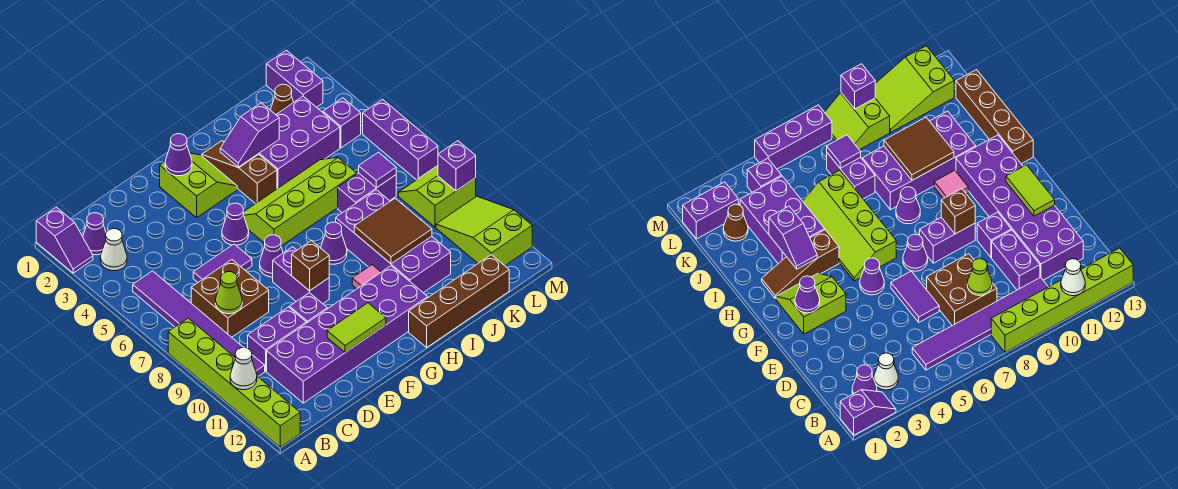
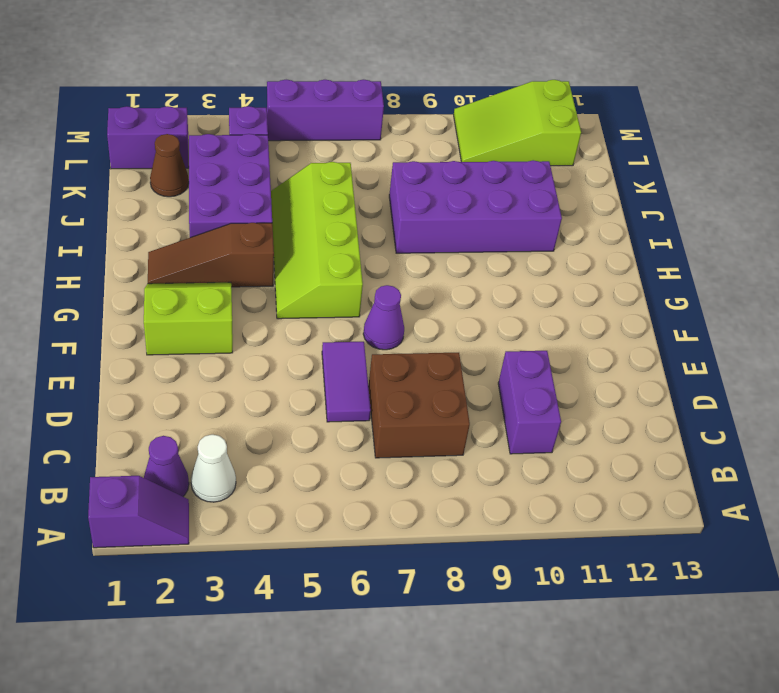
none -> lime 1x6 brick [168,318,300,447]
none -> purple 1x6 tile [133,271,265,376]
none -> purple 2x6 brick [267,266,428,403]
none -> purple 1x1 brick [290,293,327,323]

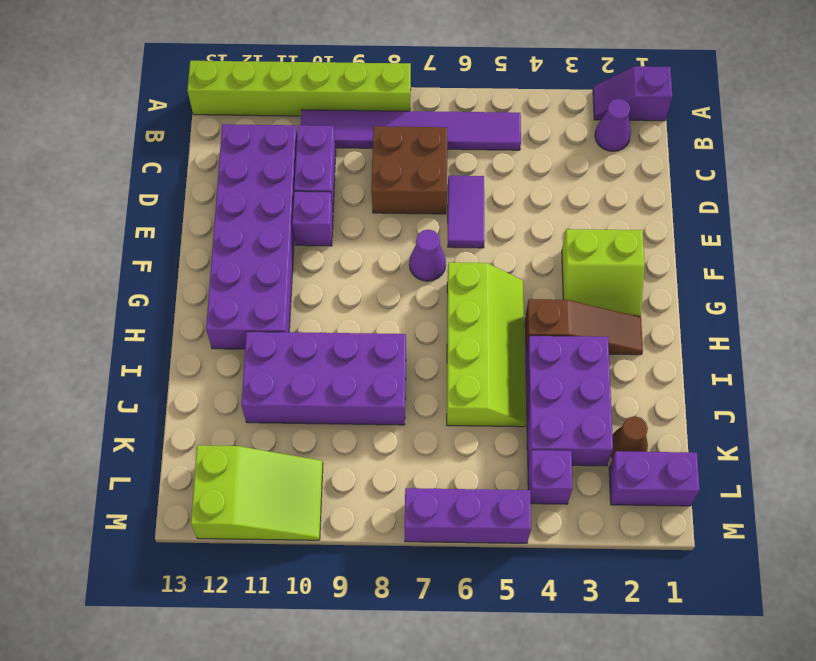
none -> white 1x1 cone [101,229,127,271]
none -> purple 1x1 cone [222,203,249,245]
none -> purple 1x2 brick [273,247,329,304]
none -> purple 1x1 cone [321,222,347,264]

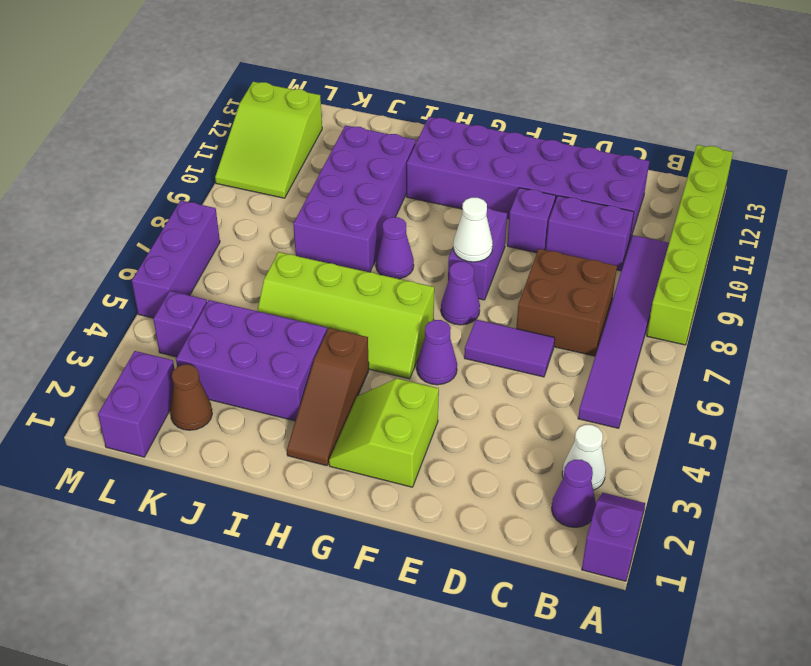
white 1x1 cone [453,198,493,262] -> white 1x1 cone moved to [230,348,257,390]
none -> pink 1x1 tile [352,265,381,289]
none -> brown 1x4 brick [409,255,509,347]
none -> purple 1x2 brick [338,173,396,213]
none -> lime 2x2 slope [398,166,476,227]

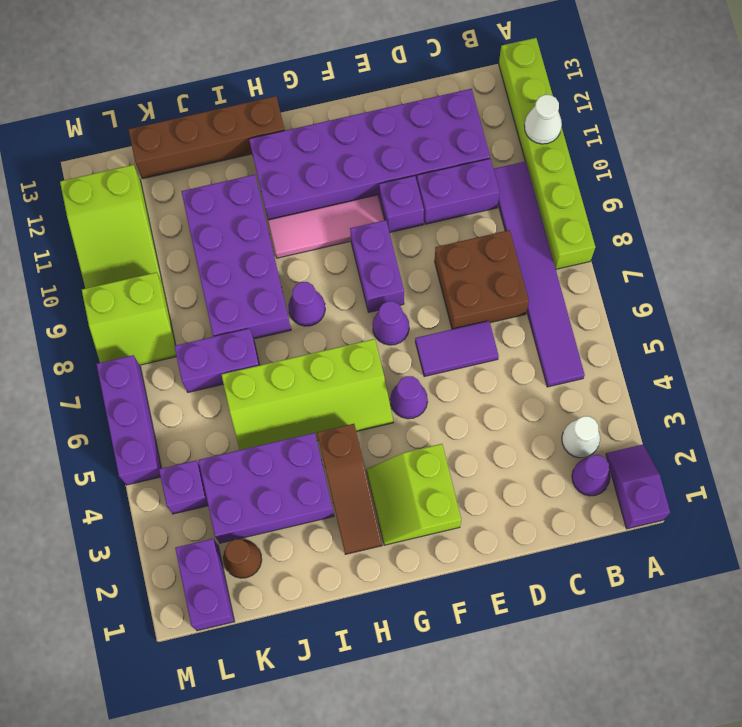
pink 1x3 tile [268,195,384,258] -> pink 1x1 tile [352,265,381,289]
none -> lime 1x1 cone [216,272,242,314]
none -> lime 1x2 tile [327,303,386,353]
none -> purple 1x1 cone [165,134,192,176]
none -> brown 1x1 brick [292,240,329,291]

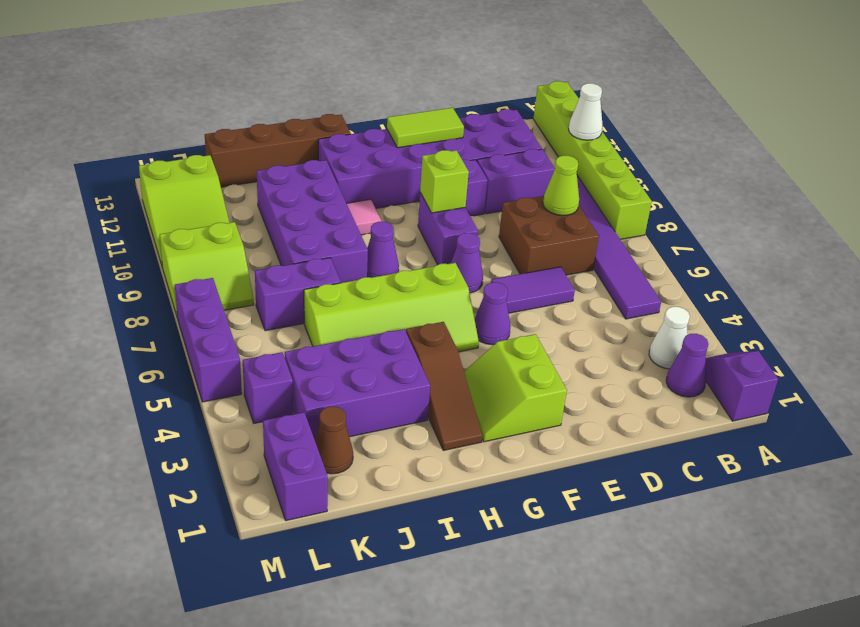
lime 1x1 brick [420,150,469,213] -> brown 1x1 brick [292,240,329,291]
none -> purple 1x1 cone [165,134,192,176]
none -> purple 1x2 slope [220,103,279,167]
none -> brown 2x2 tile [354,198,432,264]
none -> purple 1x1 tile [359,152,396,188]

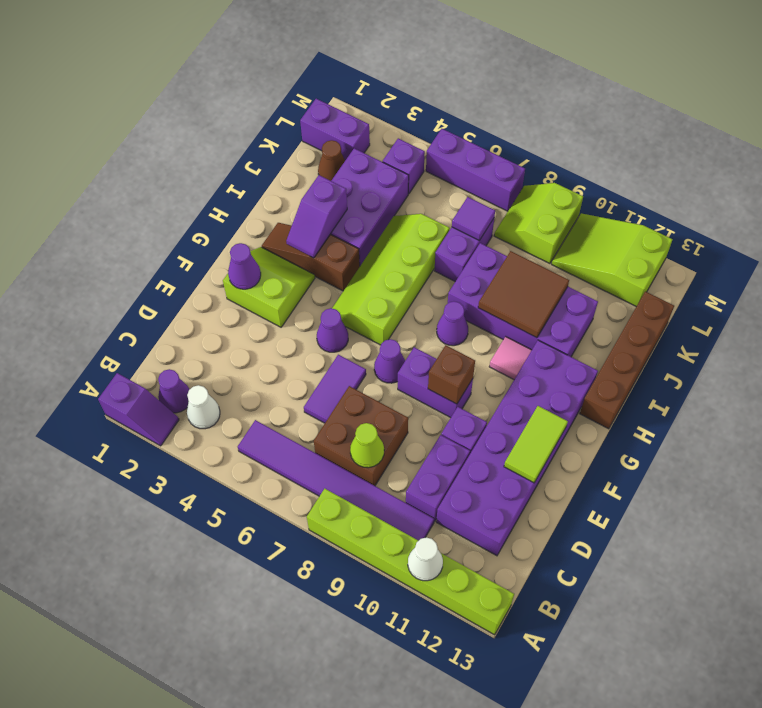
none -> purple 1x1 brick [438,141,476,191]

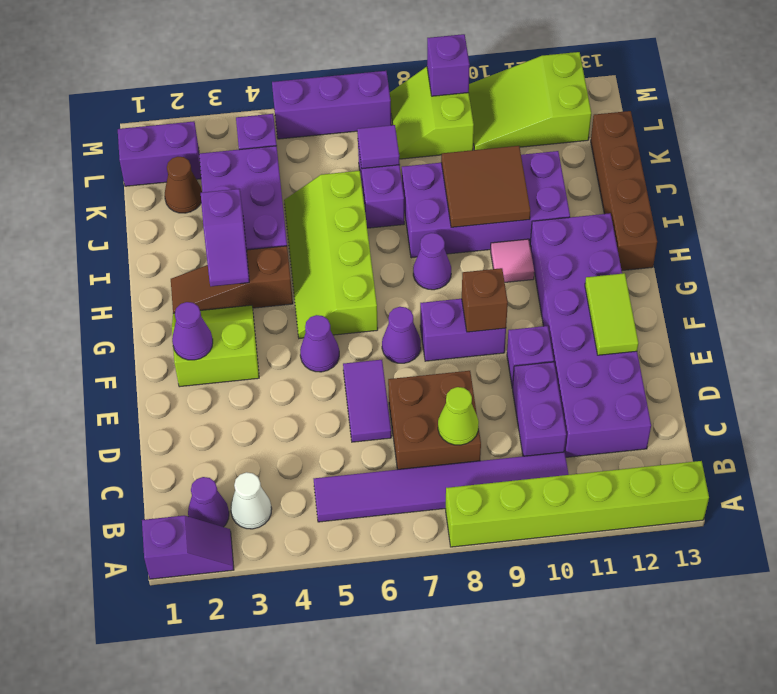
none -> white 1x1 cone [230,348,257,390]

